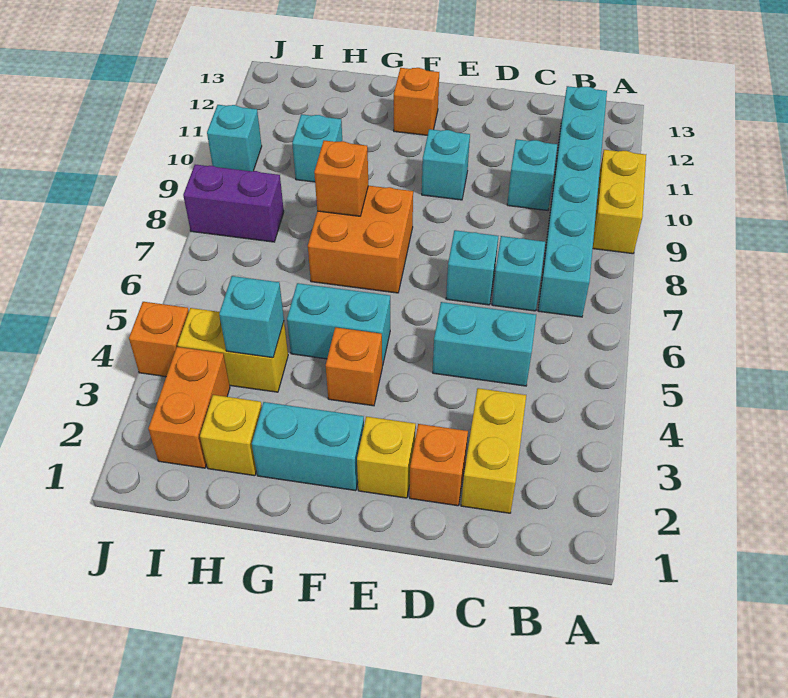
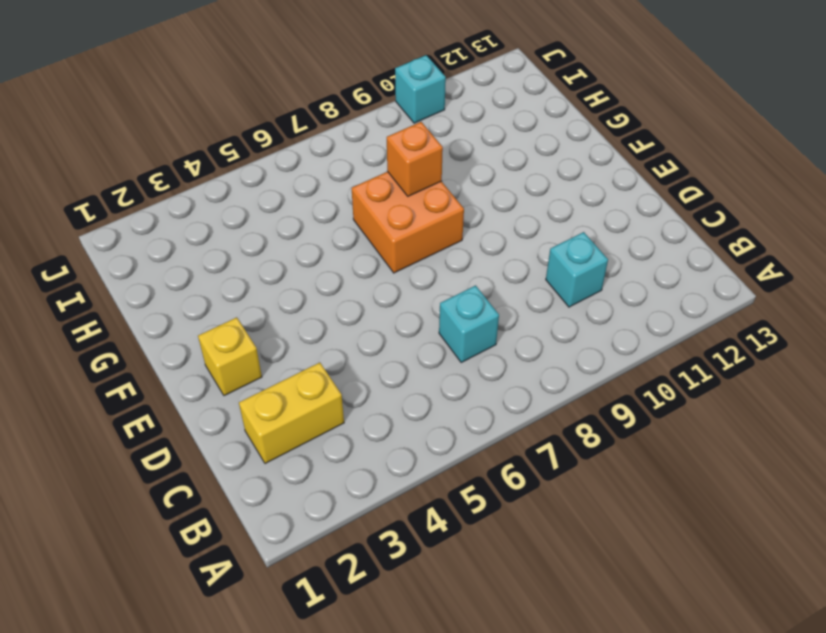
none -> yellow 1x2 brick [593,150,646,254]
none -> cyan 1x6 brick [538,86,607,317]
none -> cyan 1x2 brick [433,302,536,386]

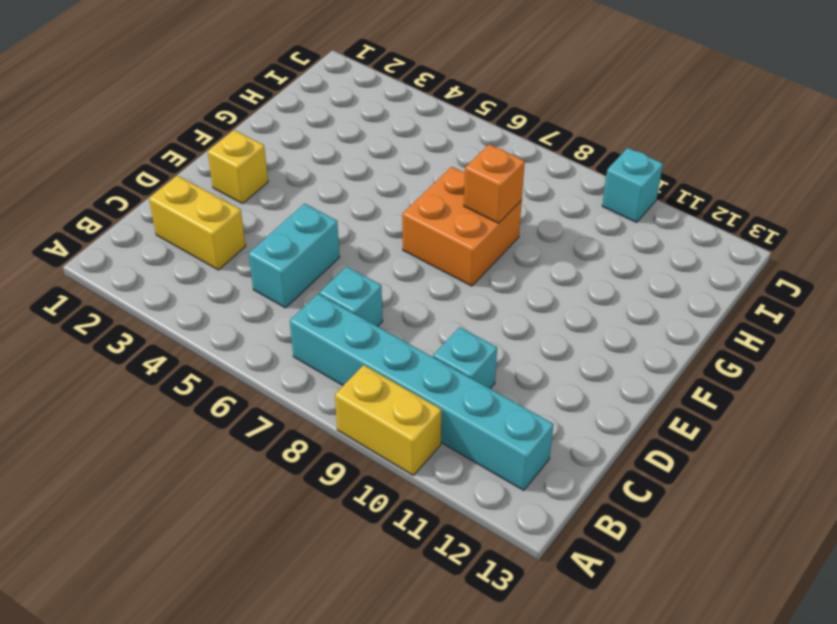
none -> orange 1x1 brick [410,424,468,506]
none -> cyan 1x1 brick [446,230,498,305]
none -> cyan 1x1 brick [422,129,470,200]

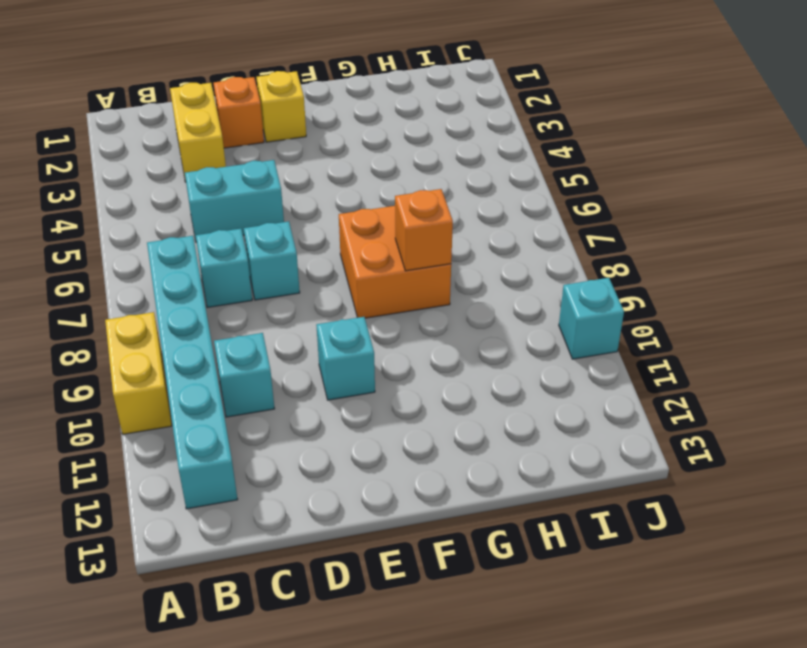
none -> cyan 1x2 brick [252,402,364,491]
none -> orange 1x1 brick [326,327,382,406]
none -> cyan 1x2 brick [287,283,390,366]

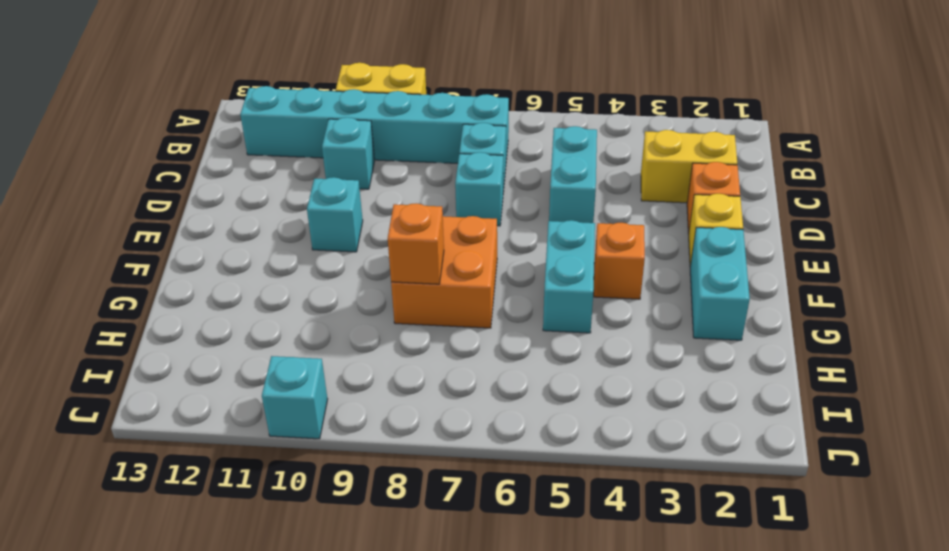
none -> orange 1x1 brick [394,68,439,135]
none -> yellow 1x1 brick [200,395,262,476]
none -> yellow 1x2 brick [177,308,288,392]

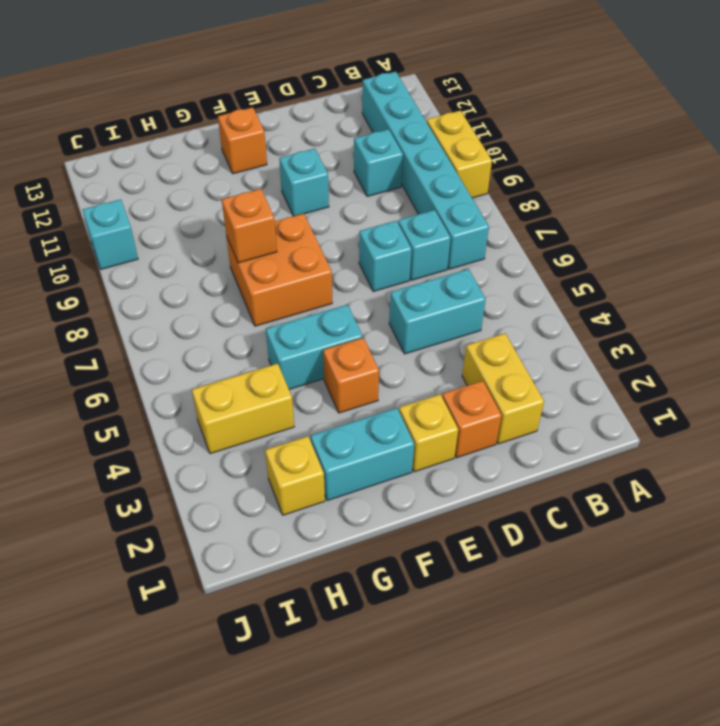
none -> cyan 1x1 brick [292,114,342,182]
none -> orange 1x2 brick [148,347,230,468]
none -> purple 1x2 brick [183,165,284,242]

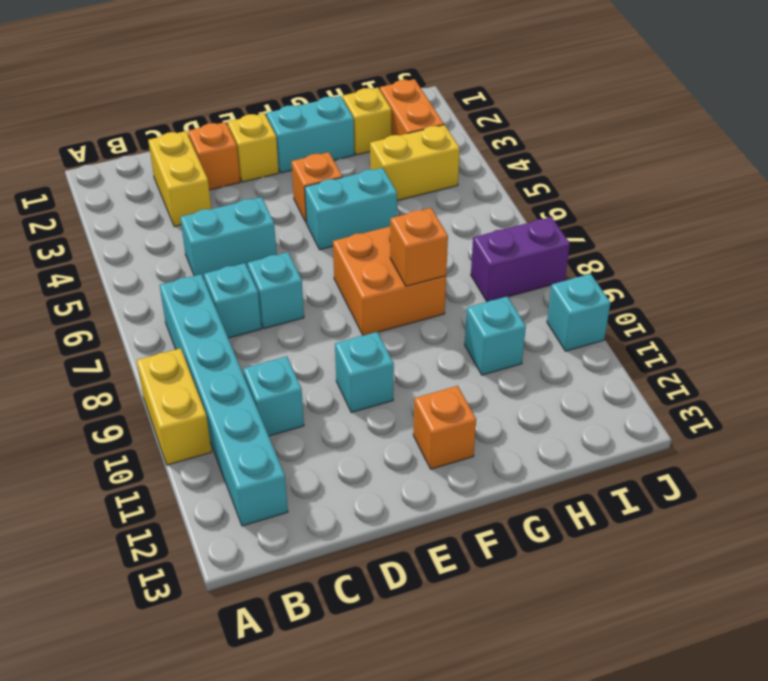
none -> orange 1x1 brick [129,302,189,377]
none -> cyan 1x1 brick [219,276,284,358]

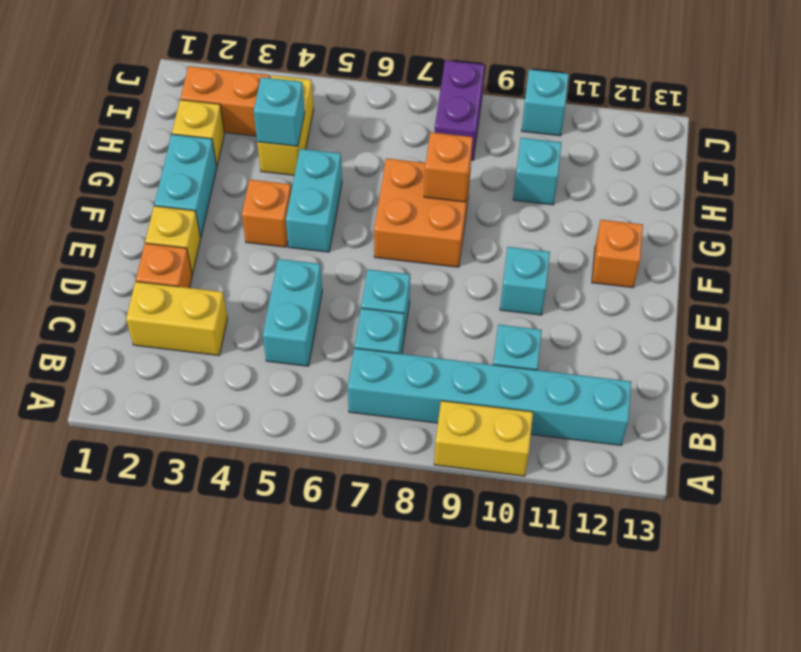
none -> orange 1x1 brick [129,302,189,377]

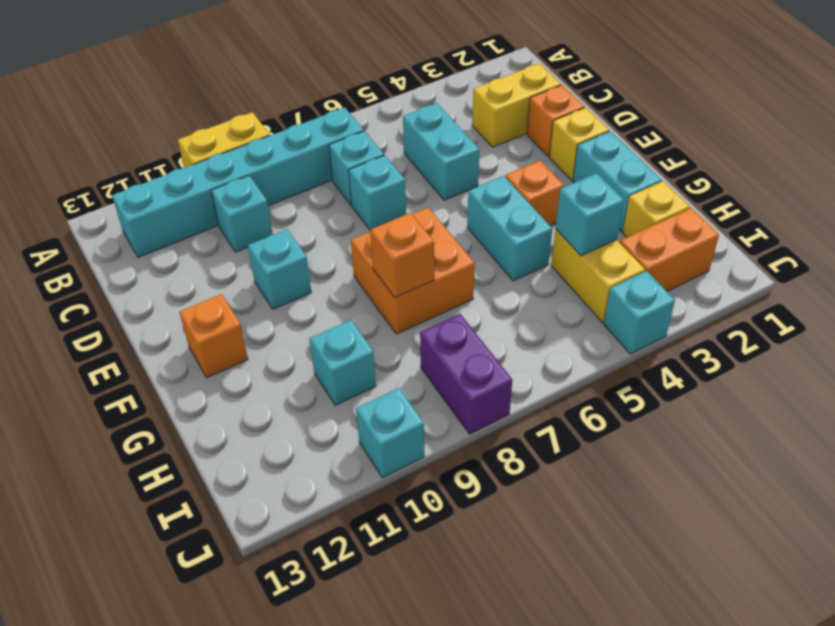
cyan 1x1 brick [604,271,675,354] -> orange 1x1 brick [129,302,189,377]

